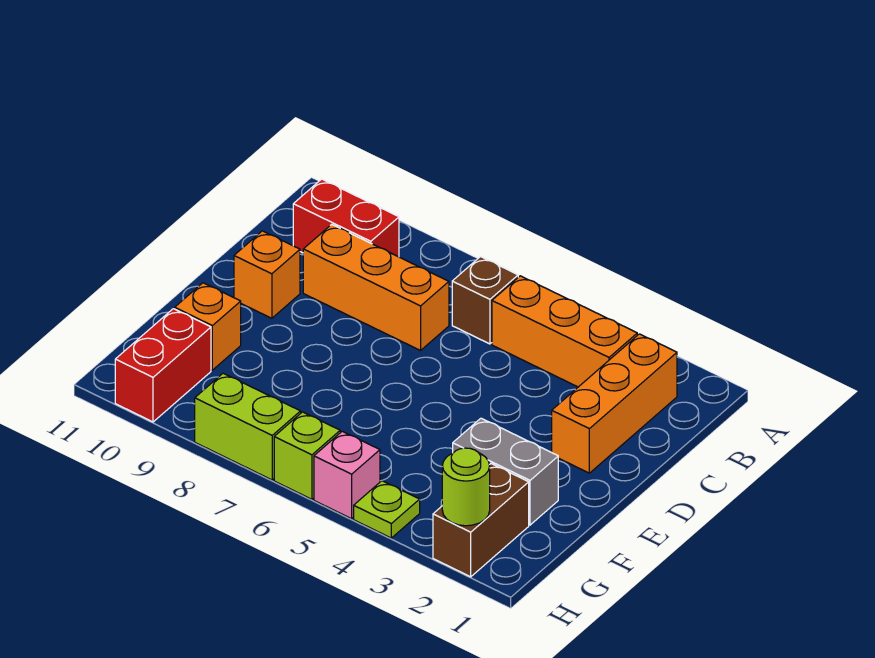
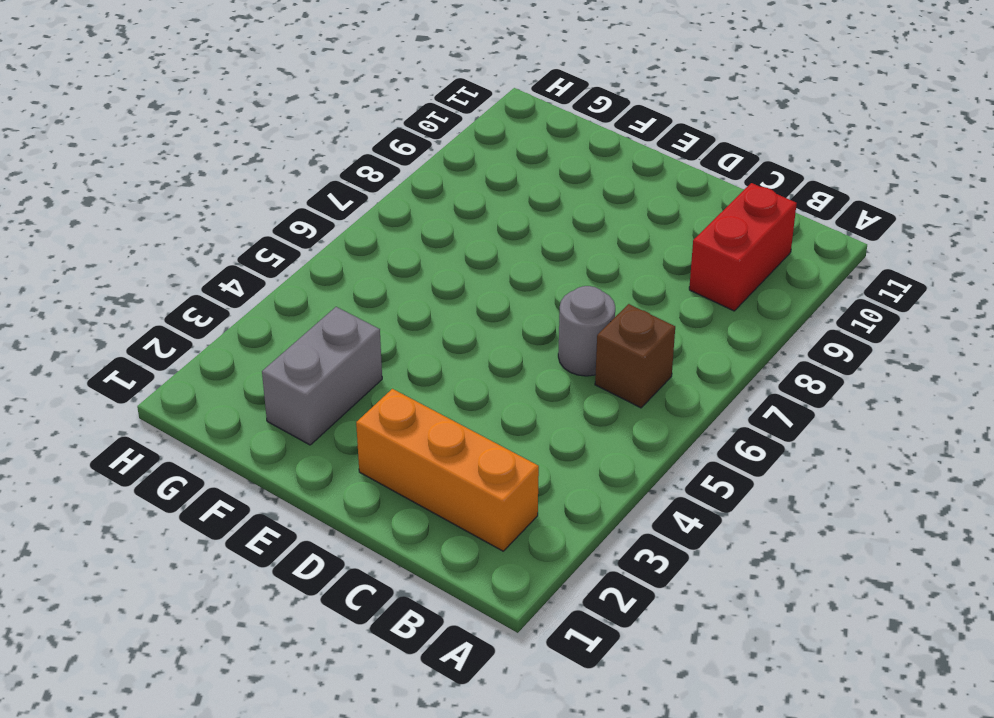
grey 1x1 round brick [558,286,615,376] -> none
none -> orange 1x3 brick [492,276,637,387]
none -> orange 1x3 brick [303,224,449,350]
none -> orange 1x1 brick [234,231,300,318]

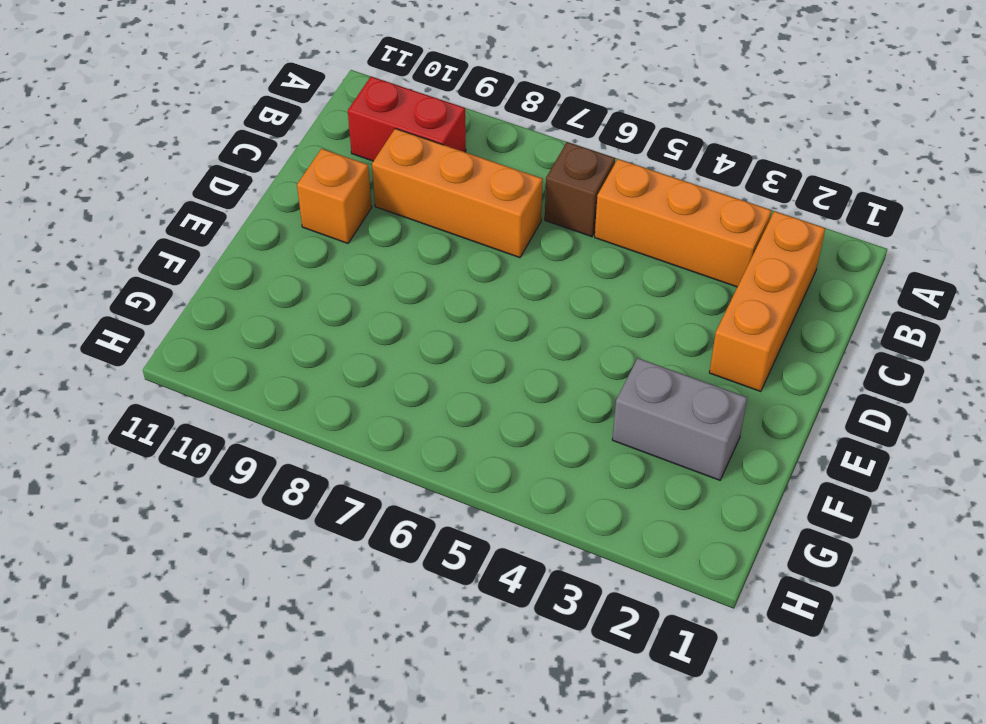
none -> orange 1x1 brick [175,283,241,370]
none -> brown 1x2 brick [433,464,529,577]
none -> red 1x2 brick [115,309,211,422]

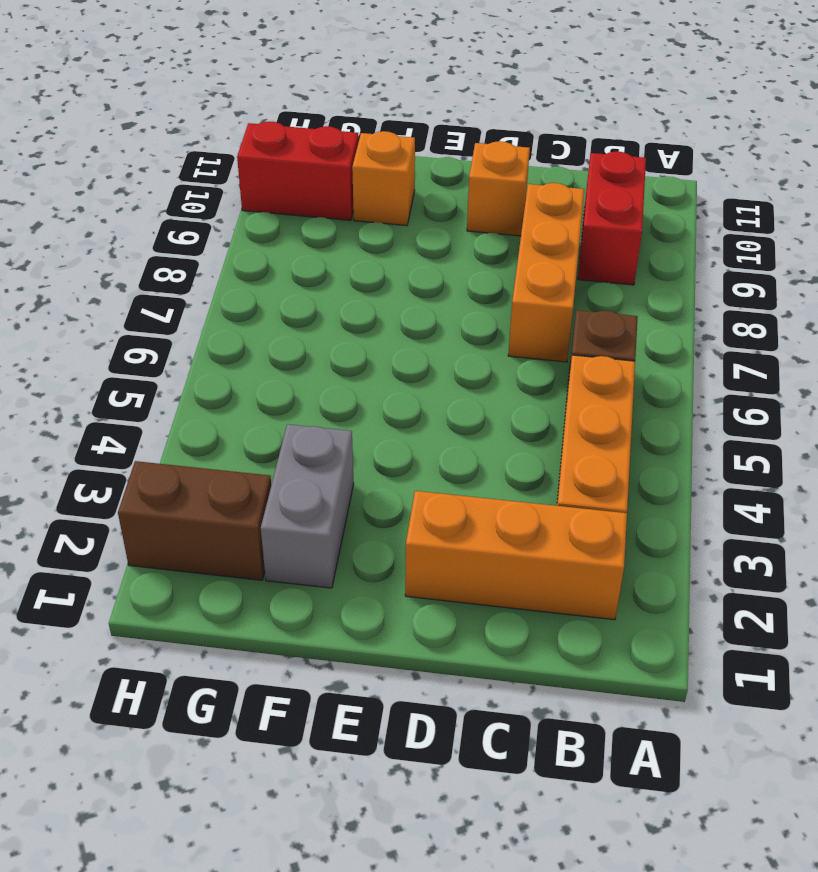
none -> lime 1x1 plate [354,481,420,538]
none -> pink 1x1 brick [314,431,380,519]
none -> lime 1x1 brick [274,412,340,499]

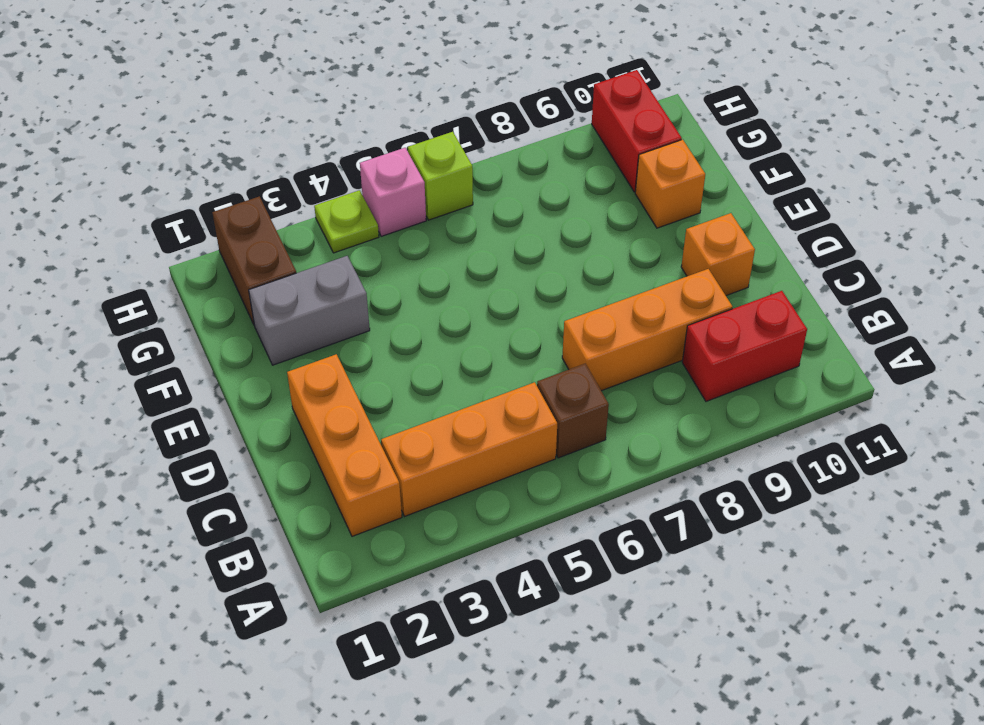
none -> lime 1x2 brick [195,373,301,480]
none -> lime 1x1 round brick [442,448,490,526]

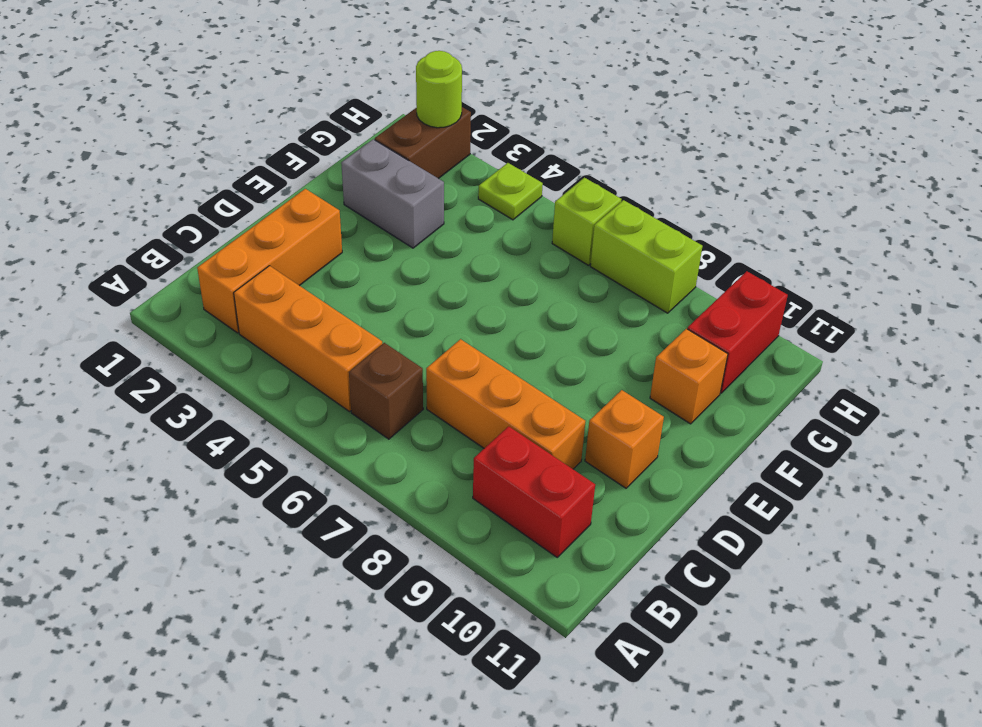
none -> pink 1x1 brick [314,431,380,519]

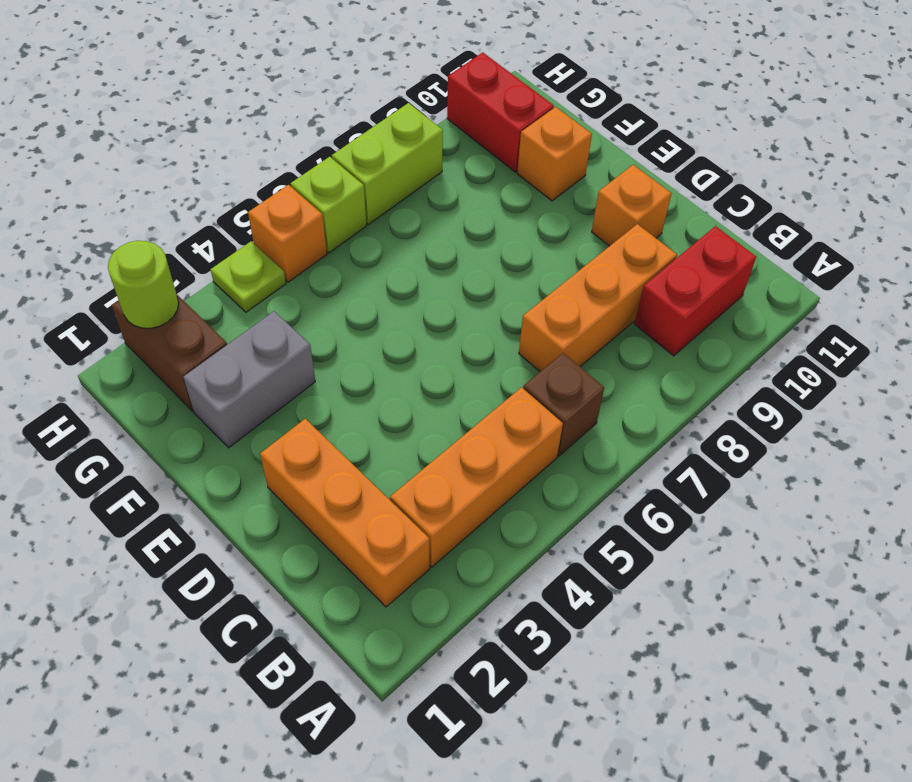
orange 1x1 brick [248,185,327,282] -> pink 1x1 brick [314,431,380,519]

